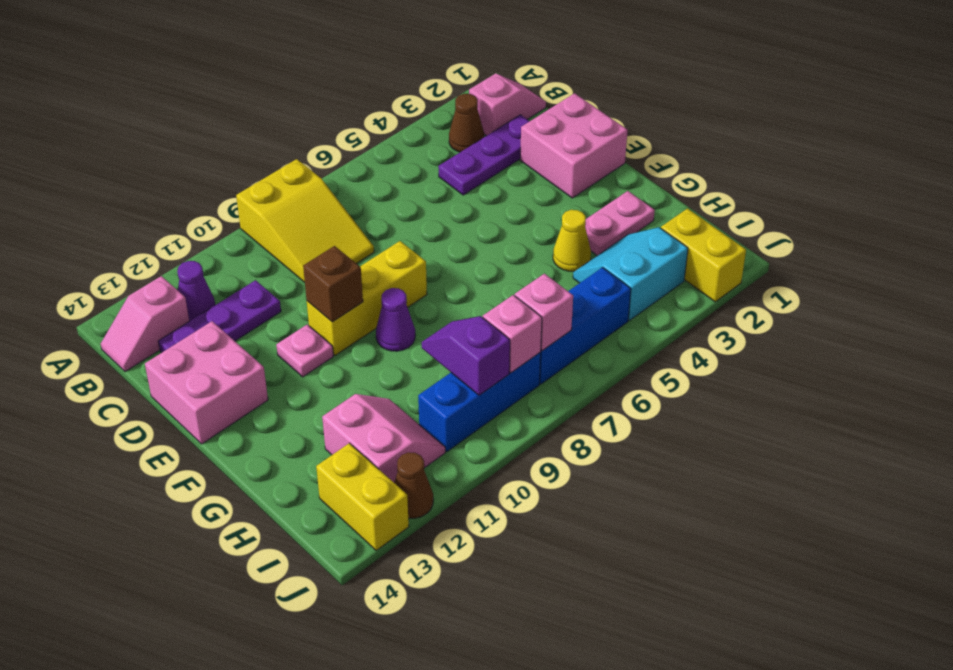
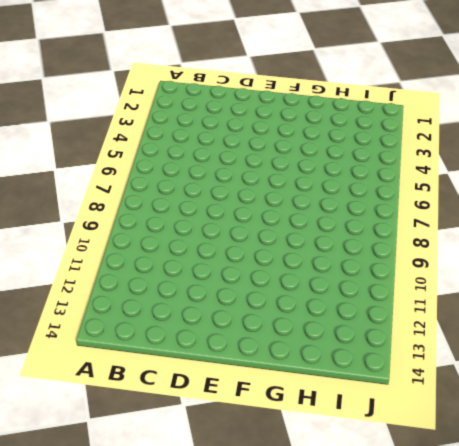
none -> yellow 2x3 slope [236,159,374,282]
none -> pink 1x2 slope [469,73,546,136]
none -> brown 1x1 cone [449,94,484,152]

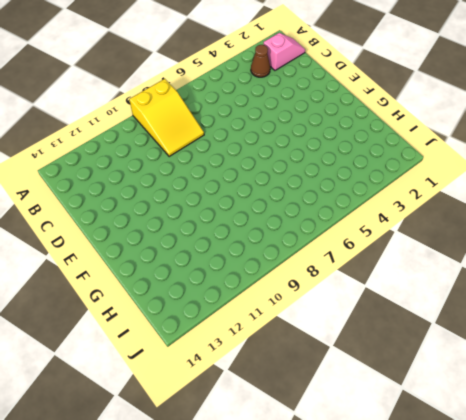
none -> purple 1x1 cone [177,261,215,321]
none -> pink 1x2 slope [101,276,189,372]
none -> purple 1x3 plate [438,115,529,195]

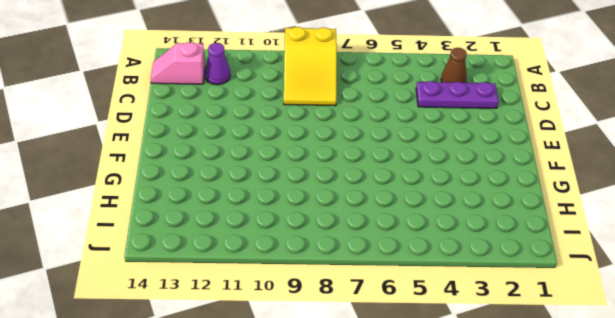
none -> pink 1x2 slope [469,73,546,136]
none -> purple 1x3 plate [158,280,281,353]
none -> pink 2x2 brick [520,93,628,198]

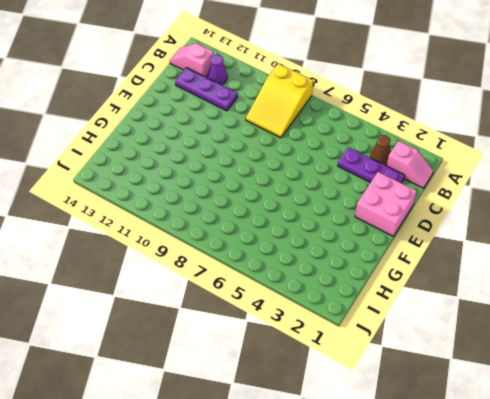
none -> pink 2x2 brick [145,321,268,444]
none -> yellow 1x3 brick [307,241,427,355]
none -> pink 1x1 plate [276,325,333,377]

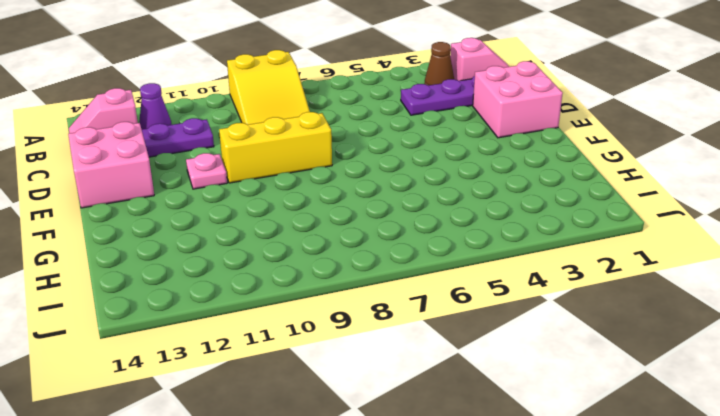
none -> purple 1x1 cone [376,288,415,351]
none -> pink 1x2 plate [585,191,655,255]
none -> yellow 1x1 cone [553,210,591,271]

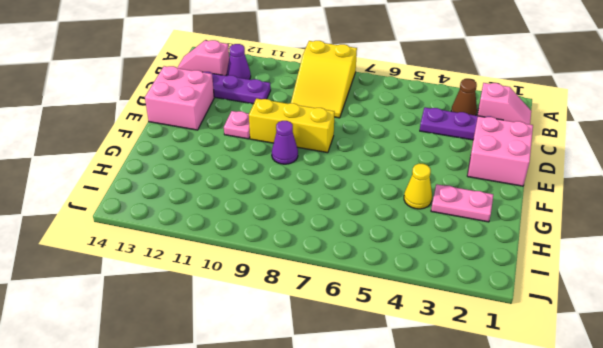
none -> cyan 2x2 slope [573,227,688,320]
none -> pink 2x2 slope [322,394,445,482]
none -> yellow 1x2 brick [661,209,746,302]

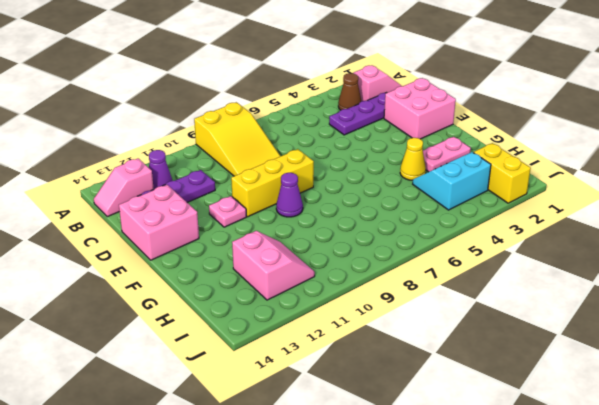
none -> blue 1x3 brick [540,267,631,384]
none -> blue 1x3 brick [418,352,541,451]
none -> yellow 1x2 brick [316,443,409,550]

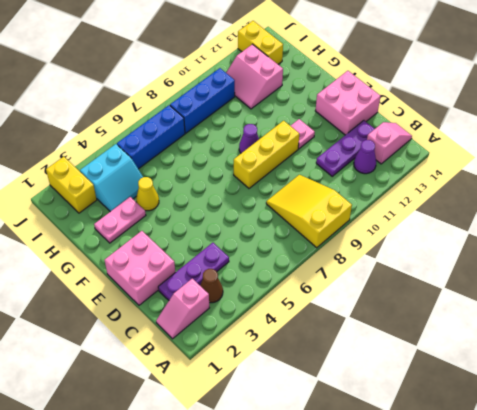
none -> brown 1x1 cone [394,452,433,518]
none -> brown 1x1 brick [303,246,363,322]
none -> purple 1x2 slope [422,316,510,395]

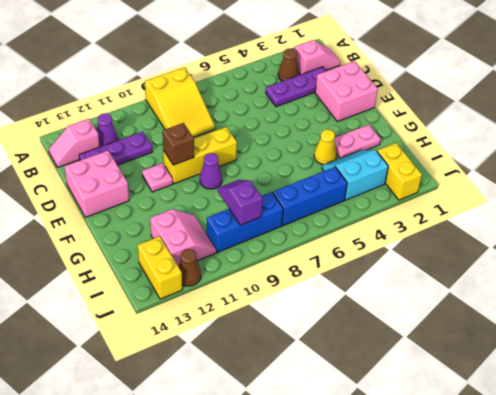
none -> pink 1x1 brick [515,274,573,351]
none -> pink 1x1 brick [483,295,542,373]

